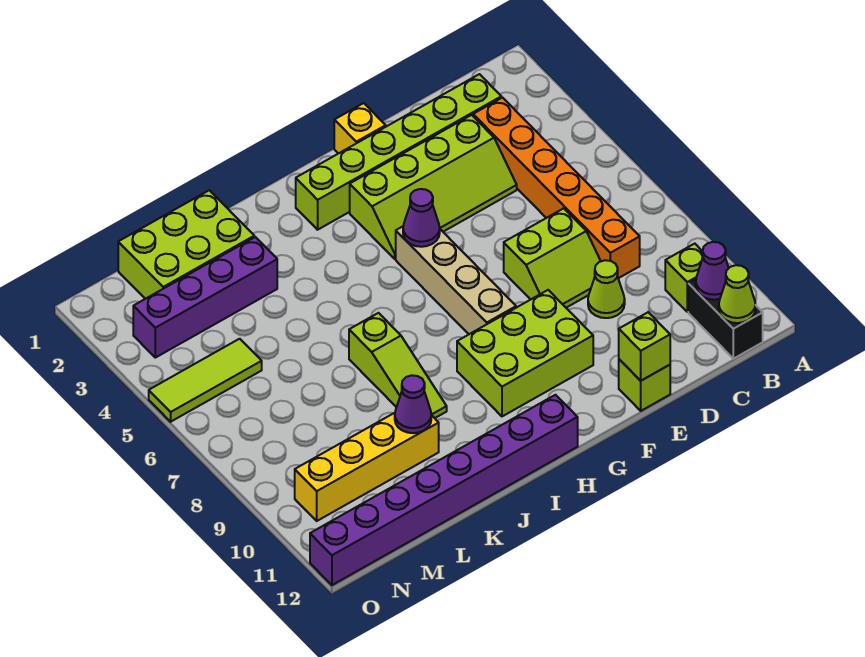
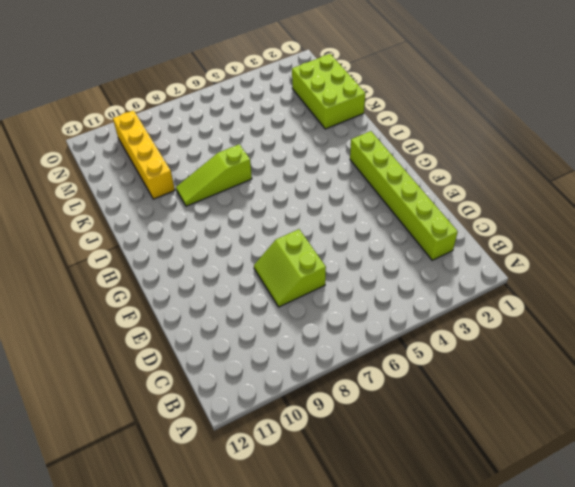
none -> lime 1x1 brick [665,244,703,312]
none -> black 1x2 brick [688,279,763,359]
none -> orange 1x6 brick [473,98,640,278]

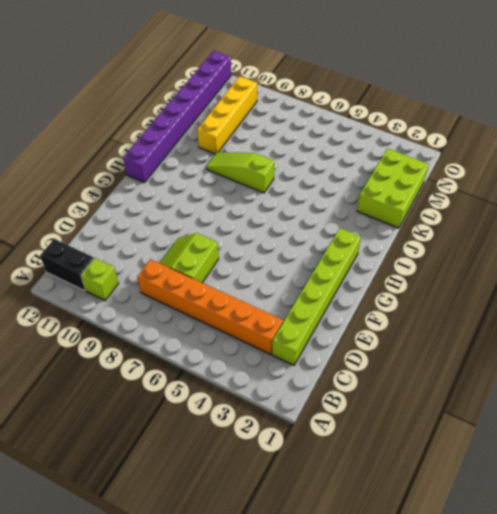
none -> lime 2x4 slope [350,115,517,259]
none -> lime 1x1 cone [588,260,625,318]
none -> lime 1x1 brick [619,359,670,411]

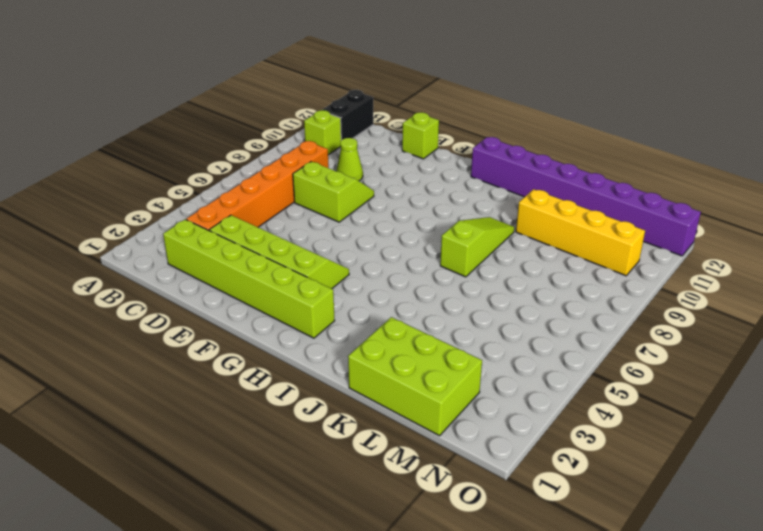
none -> yellow 1x1 brick [334,103,386,154]
none -> lime 2x3 brick [457,290,593,416]
none -> tan 1x4 brick [396,227,516,334]

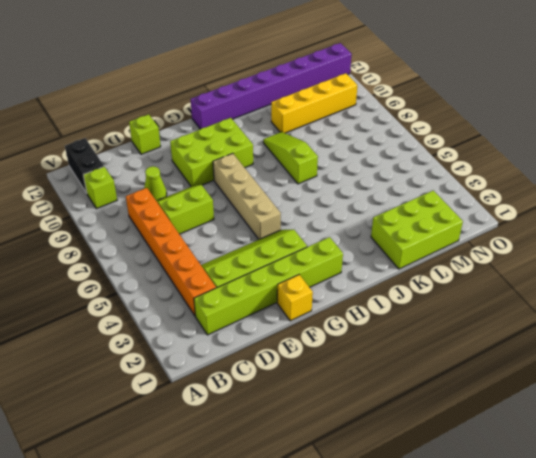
none -> purple 1x4 brick [133,237,277,358]
none -> lime 1x3 tile [149,339,262,422]
none -> purple 1x1 cone [696,242,729,300]

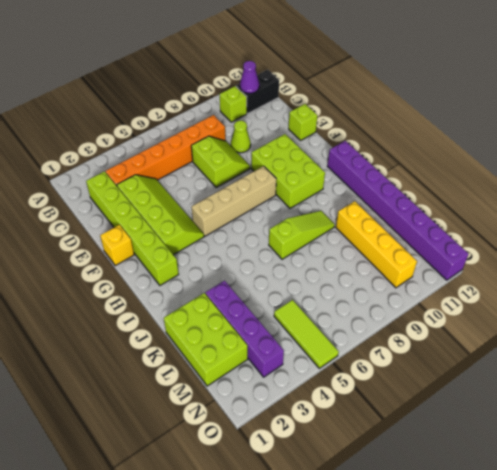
none -> lime 1x1 cone [719,265,755,323]
none -> lime 1x1 brick [619,312,670,381]
none -> purple 1x1 cone [403,189,440,247]

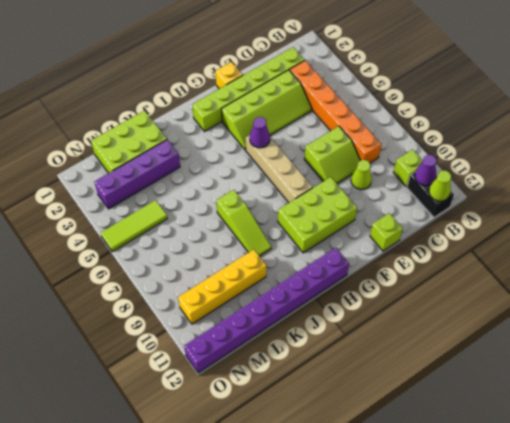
none -> lime 1x1 brick [619,312,670,381]
none -> purple 1x1 cone [395,375,431,433]

